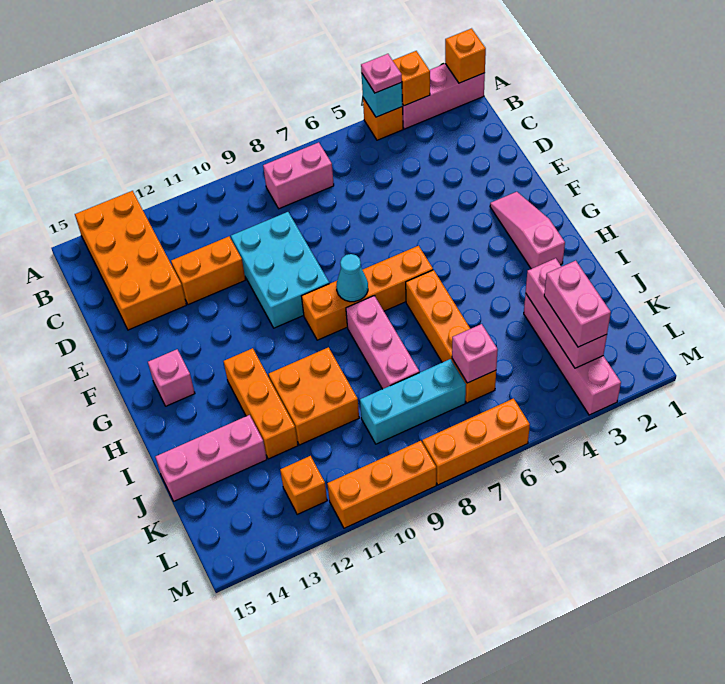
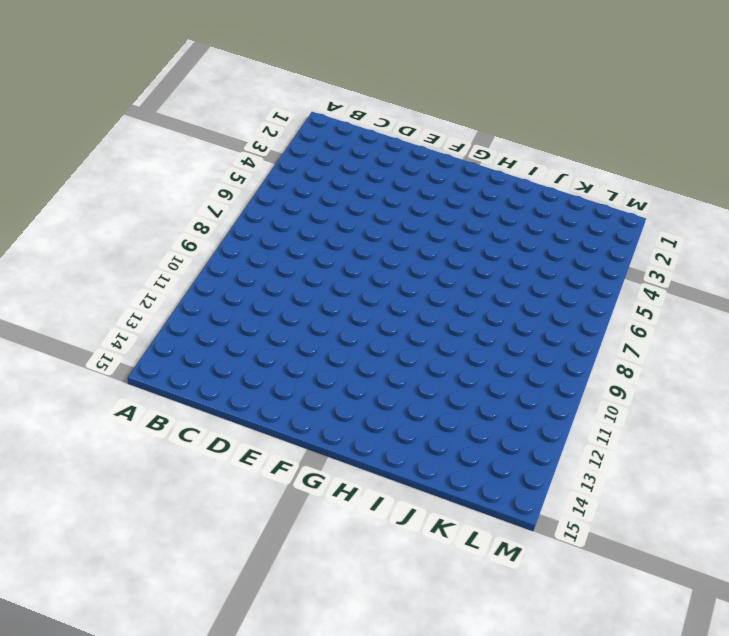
none -> pink 1x3 brick [402,64,485,129]
none -> orange 1x1 brick [363,98,403,140]
none -> orange 2x4 brick [75,191,186,330]

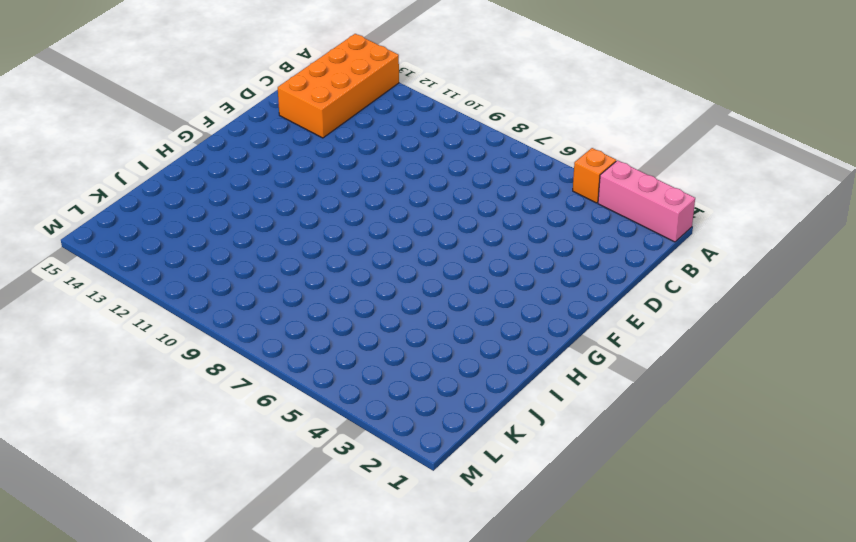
none -> pink 1x2 brick [263,142,334,209]
none -> cyan 2x3 brick [231,212,329,328]
none -> orange 1x2 brick [171,237,245,305]

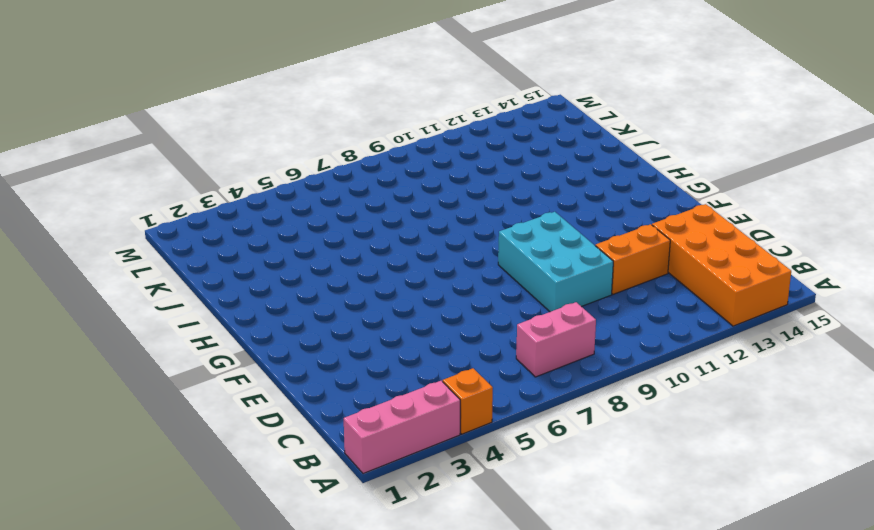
none -> pink 1x3 slope [490,192,565,269]
none -> orange 1x4 brick [302,246,433,340]
none -> pink 1x1 brick [148,349,195,406]

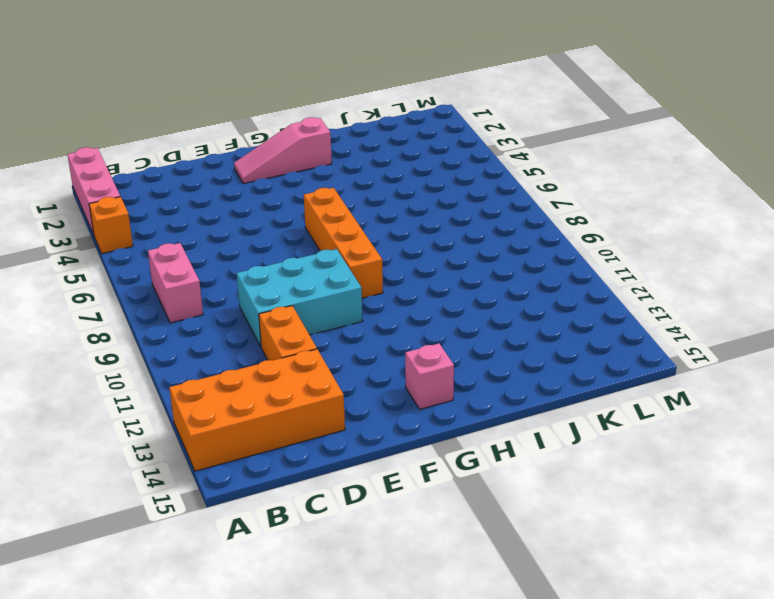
none -> orange 1x4 brick [406,270,496,403]
none -> pink 1x3 brick [346,296,419,389]
none -> orange 1x3 brick [224,348,298,459]

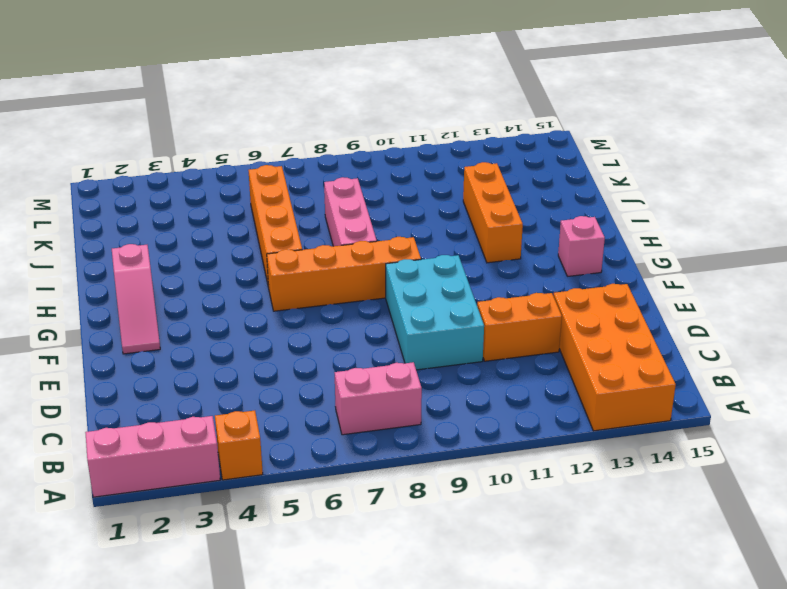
none -> orange 2x2 brick [269,347,359,445]
none -> pink 1x4 brick [524,293,621,415]
none -> pink 1x3 brick [156,415,267,501]

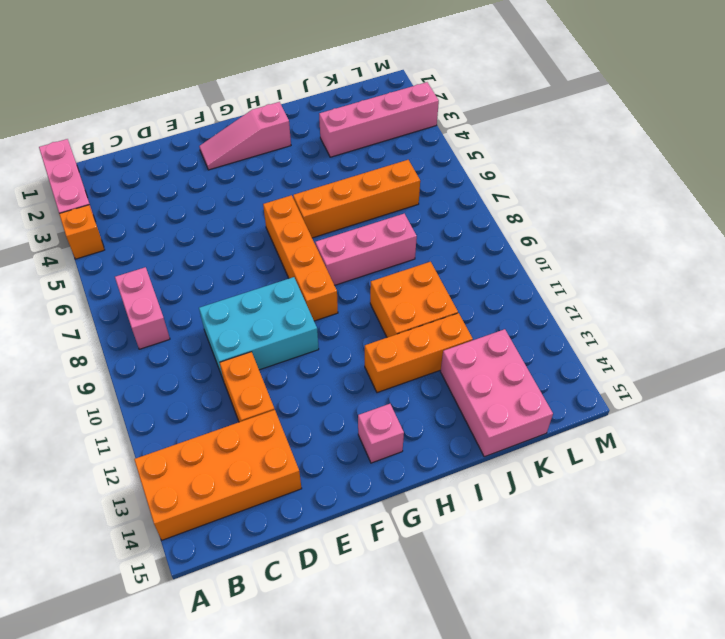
pink 2x3 brick [441,329,553,457] -> pink 1x3 brick [156,415,267,501]
none -> cyan 1x3 brick [360,359,466,444]
none -> orange 1x1 brick [280,456,327,514]
none -> orange 1x3 brick [422,398,530,485]

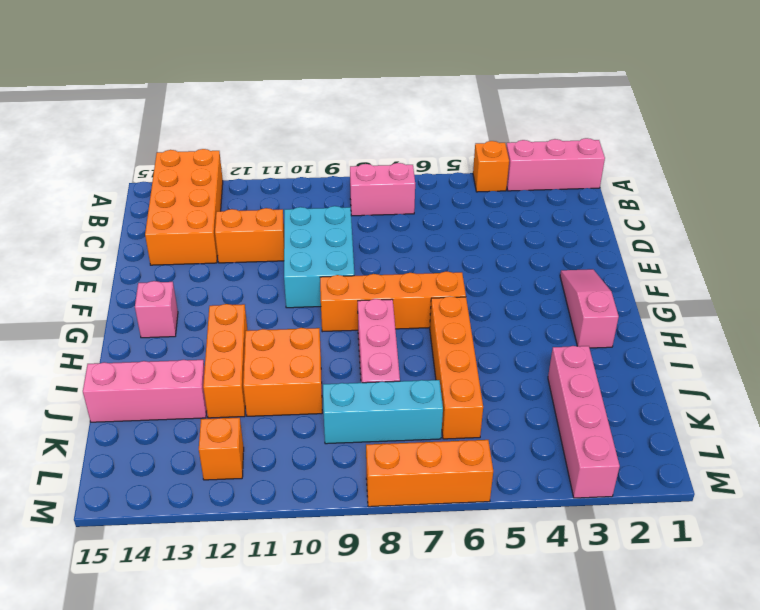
none -> orange 1x3 brick [327,441,436,528]
none -> orange 1x1 brick [445,28,486,83]
none -> orange 1x1 brick [393,51,430,106]

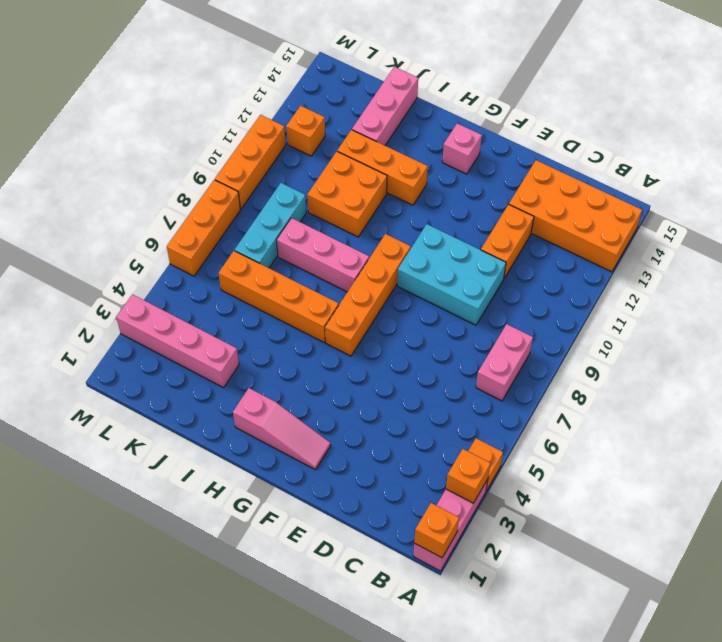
none -> cyan 1x1 brick [362,74,402,117]
none -> cyan 1x1 cone [336,254,368,302]
none -> pink 1x3 brick [526,258,607,368]

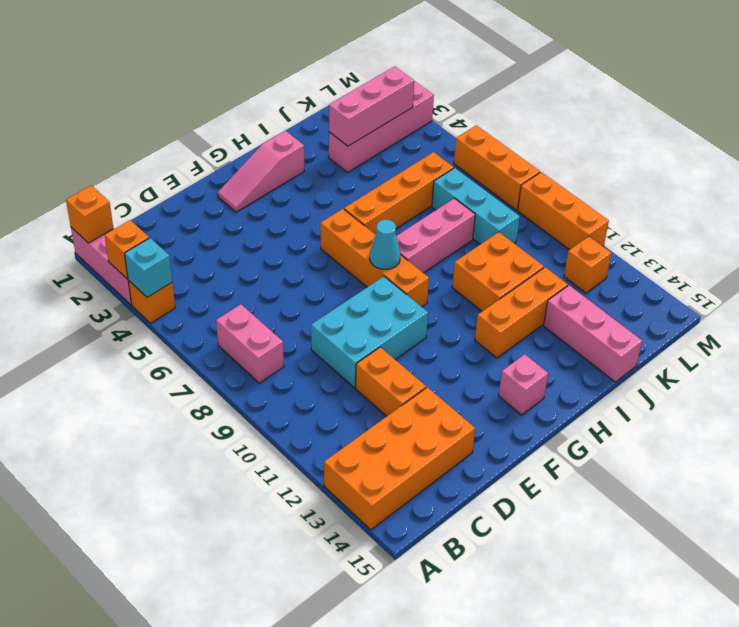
none -> pink 1x1 brick [452,324,498,383]
none -> pink 1x1 plate [361,54,402,93]
none -> pink 1x2 brick [544,261,611,347]

